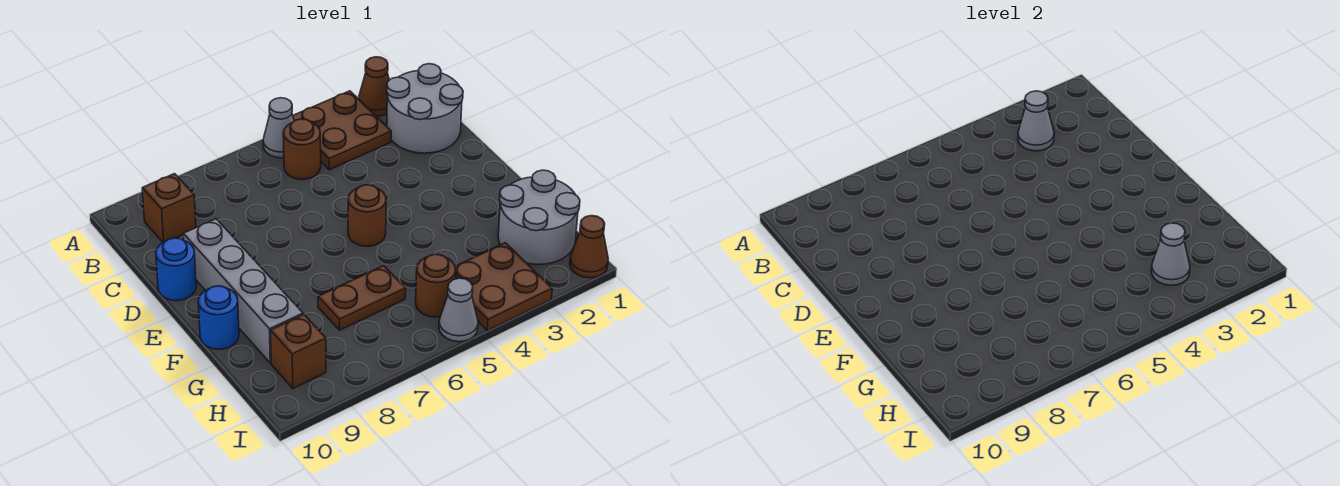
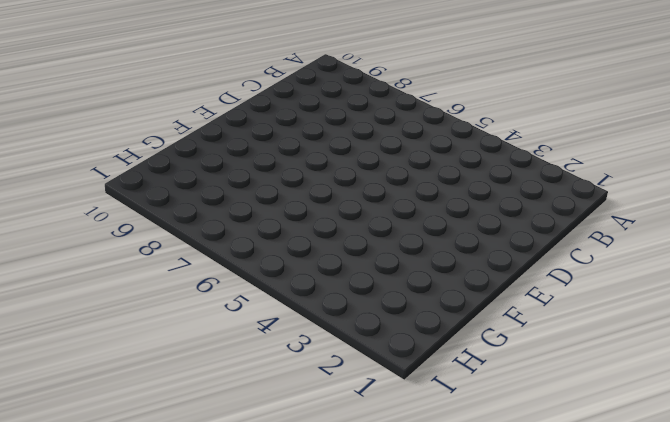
none -> brown 1x1 cone [358,57,389,116]
none -> brown 2x2 plate [293,91,391,170]
none -> grey 1x1 cone [263,98,294,158]

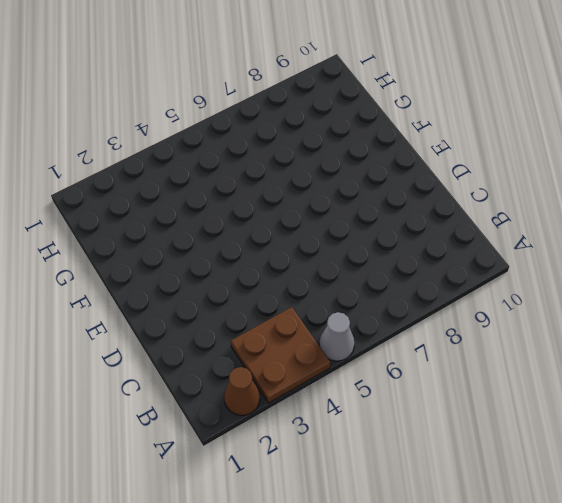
none -> grey 2x2 round brick [387,64,463,153]
none -> brown 1x1 round brick [283,119,321,179]
none -> brown 1x1 brick [142,174,196,242]

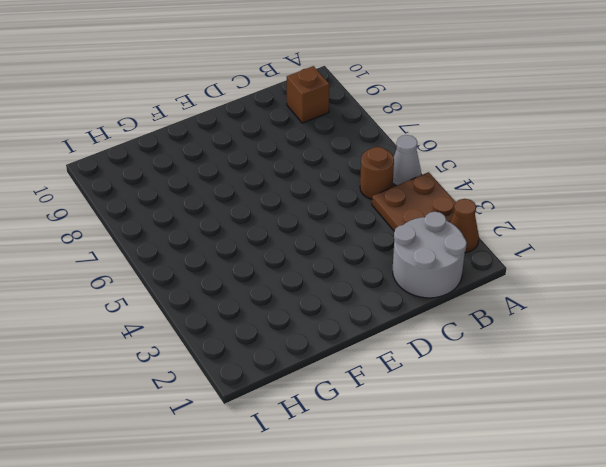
none -> grey 1x4 brick [183,219,303,363]
none -> blue 1x1 round brick [156,238,196,301]
none -> brown 1x1 round brick [348,185,386,246]

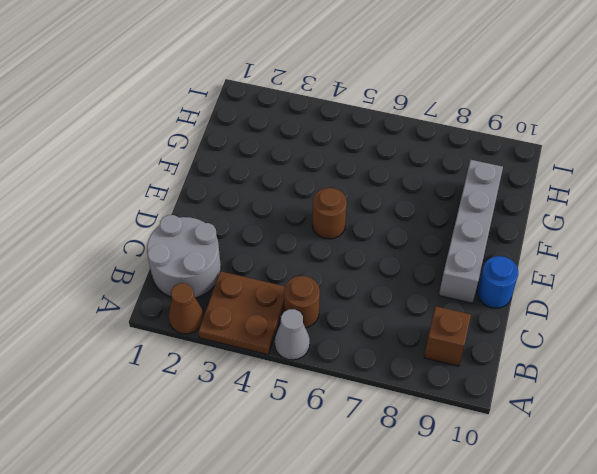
none -> blue 1x1 round brick [198,286,239,349]
none -> grey 2x2 round brick [498,170,580,264]
none -> brown 1x2 plate [318,266,406,330]

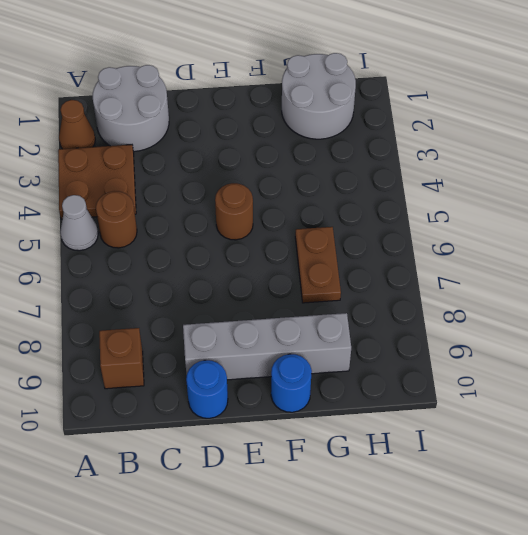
none -> brown 2x2 plate [455,243,552,331]
none -> brown 1x1 round brick [416,254,456,317]
none -> brown 1x1 brick [271,315,326,388]

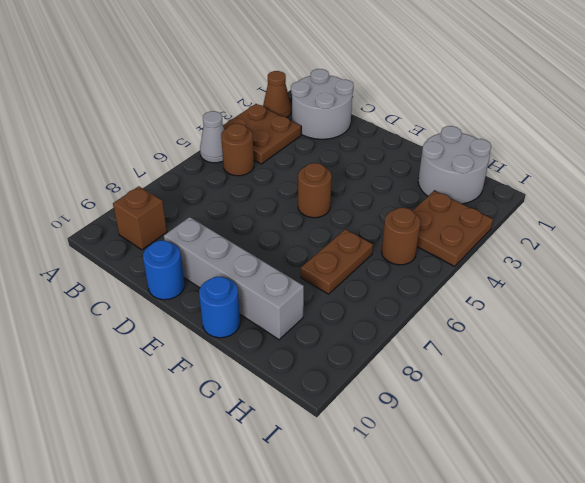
none -> brown 1x1 brick [271,315,326,388]
none -> brown 1x1 cone [570,216,608,278]
none -> grey 1x1 cone [439,278,478,342]

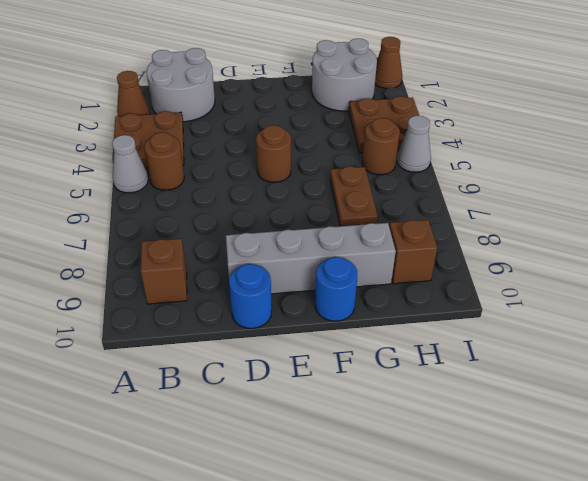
none -> grey 1x1 cone [1018,91,1054,151]
none -> grey 1x1 cone [1151,223,1190,285]

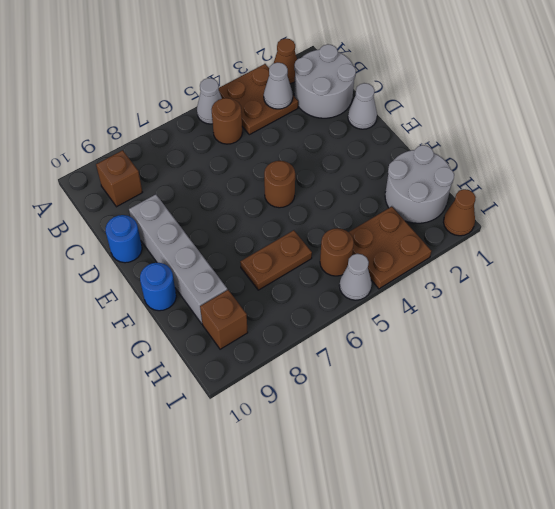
grey 1x1 cone [348,83,377,129] -> grey 1x1 cone moved to [1151,223,1190,285]

